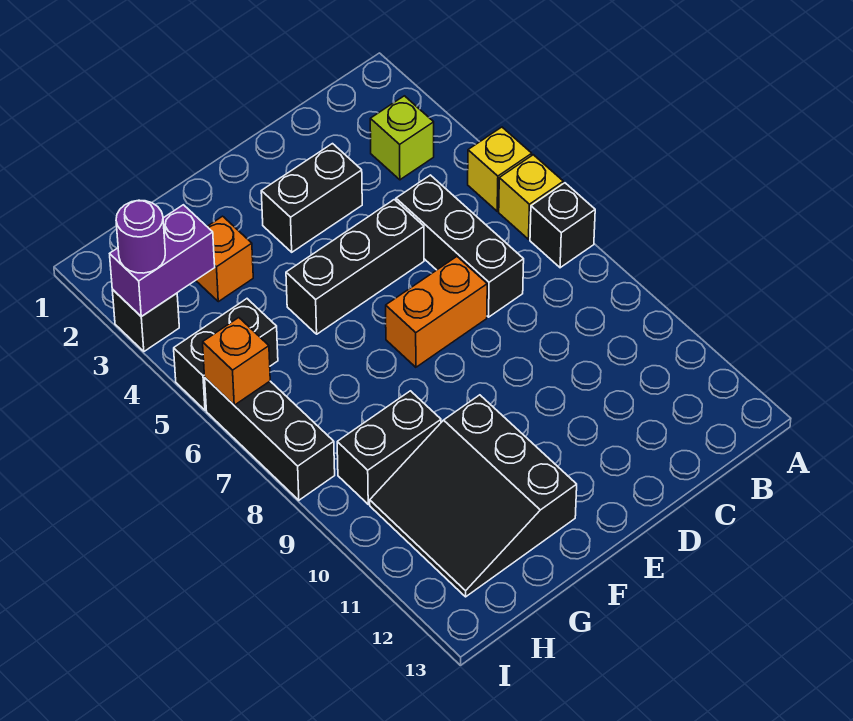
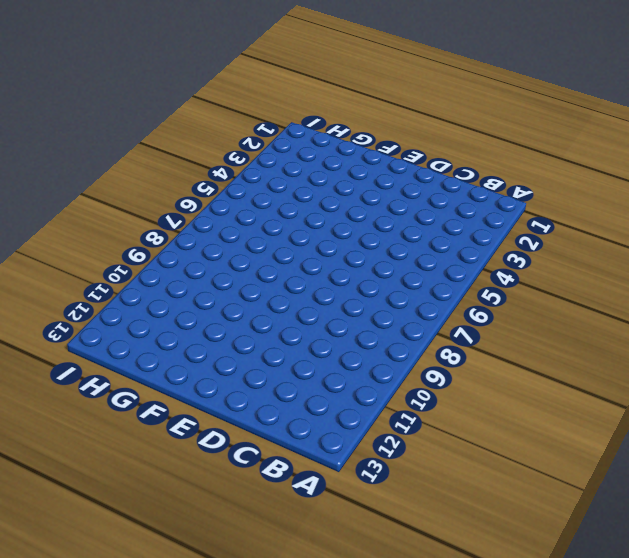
none -> yellow 1x1 brick [468,127,532,211]
none -> yellow 1x1 brick [499,155,563,239]
none -> black 1x1 brick [530,183,595,268]

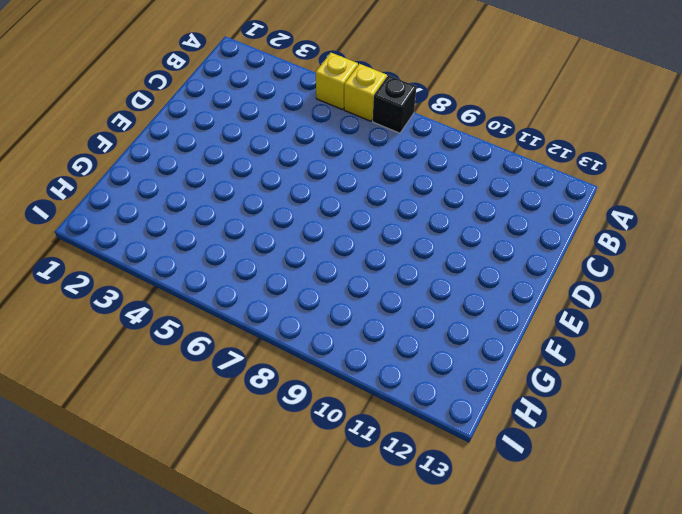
none -> lime 1x1 brick [370,96,434,180]
none -> black 1x3 brick [396,175,524,317]
none -> black 1x2 brick [261,144,362,252]

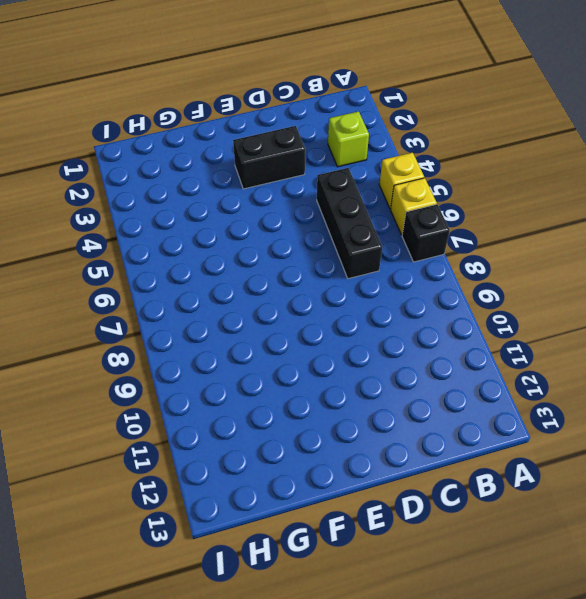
none -> black 1x3 brick [286,200,424,334]
none -> orange 1x2 brick [386,257,487,367]
none -> black 3x3 slope [370,395,577,597]

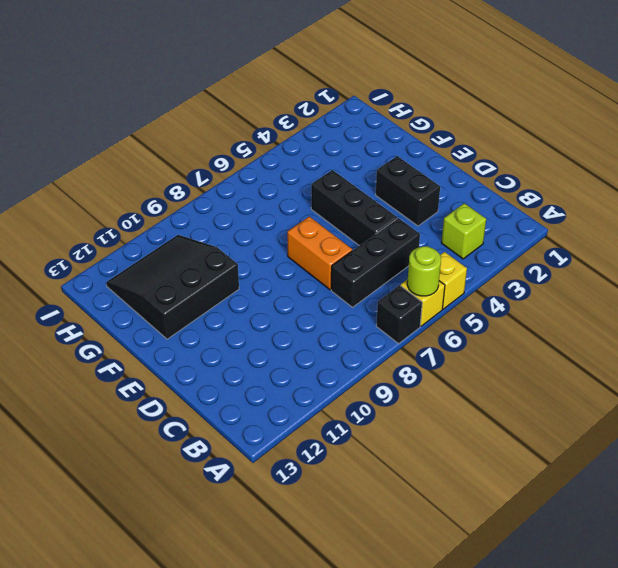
lime 1x1 round brick [407,246,441,296] -> none
none -> orange 1x1 brick [196,216,253,302]
none -> black 1x2 brick [337,391,441,504]
none -> black 1x2 brick [174,299,278,410]

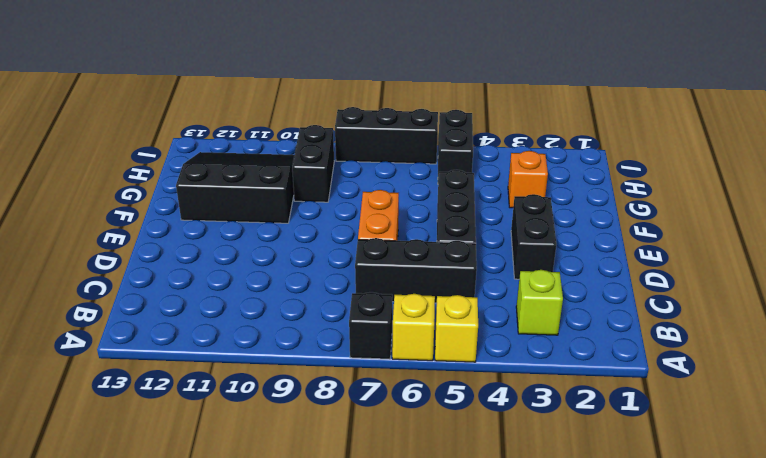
none -> black 1x1 brick [112,290,179,351]
none -> purple 1x2 brick [110,205,215,317]
none -> orange 1x1 brick [203,318,270,405]

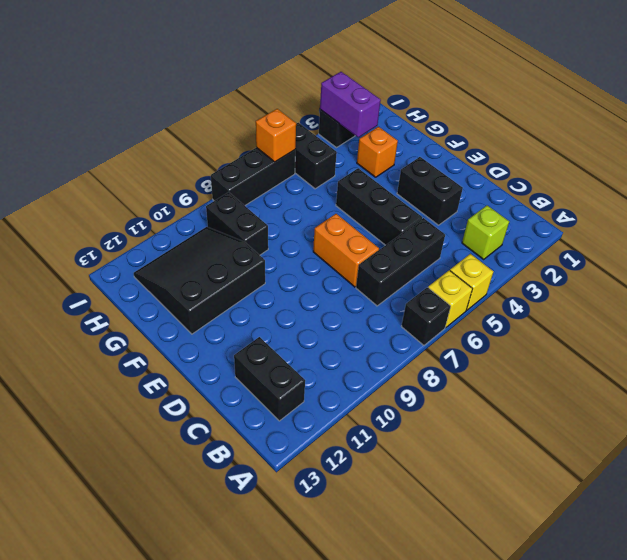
black 1x2 brick [234,337,305,421] -> none
none -> purple 1x1 round brick [116,200,165,273]

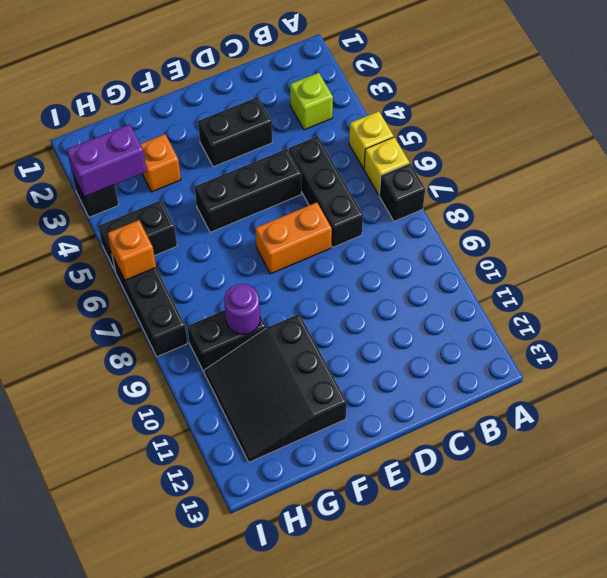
purple 1x1 round brick [224,284,260,334] -> purple 1x1 round brick moved to [116,200,165,273]

